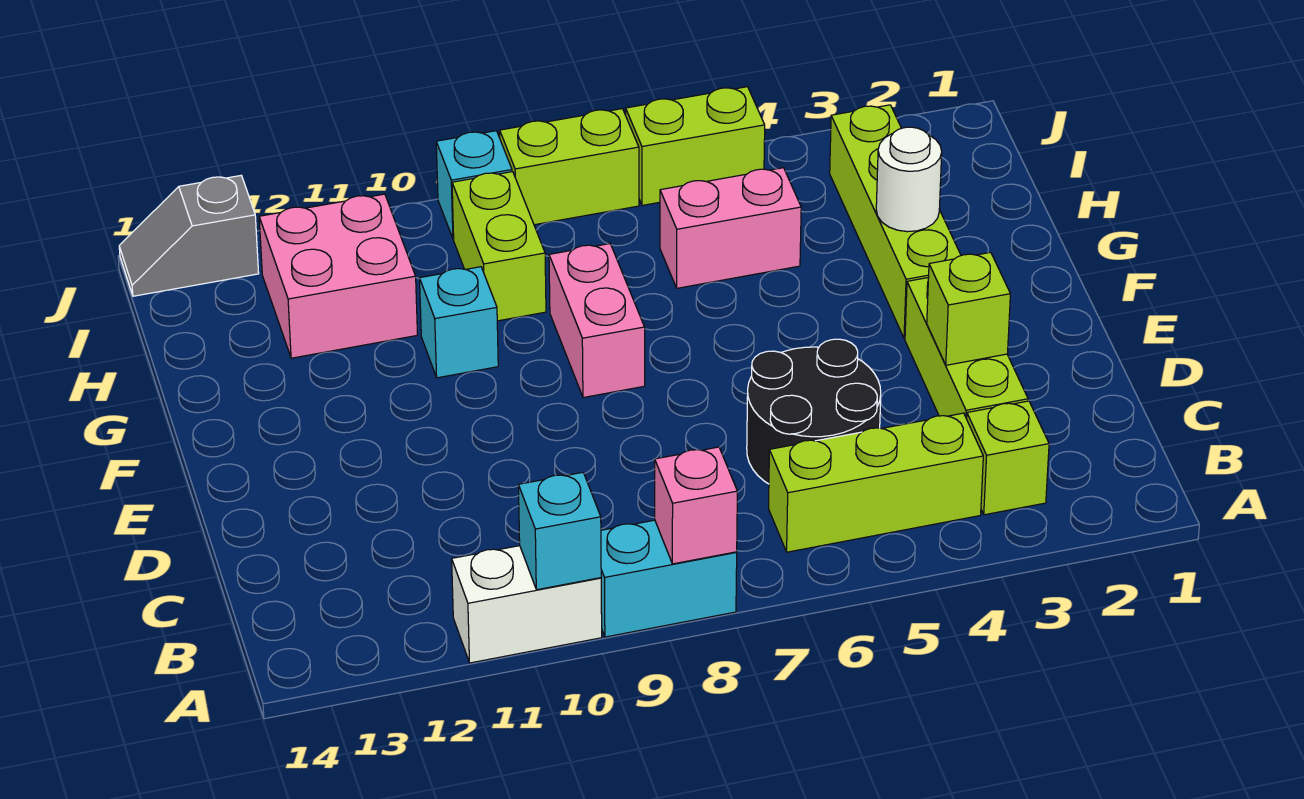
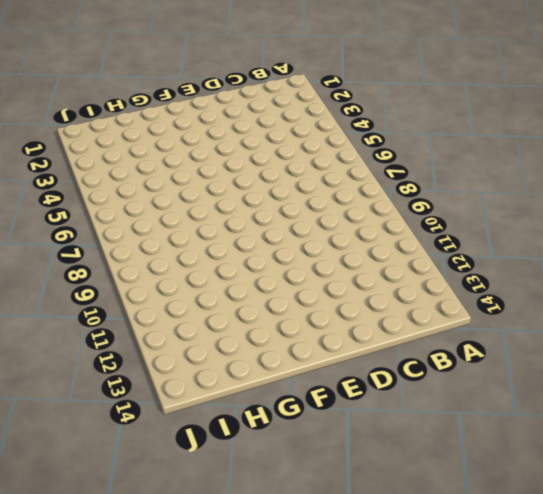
none -> cyan 1x2 brick [601,520,737,637]
none -> white 1x2 brick [452,546,602,663]
none -> lime 1x1 brick [967,401,1049,515]

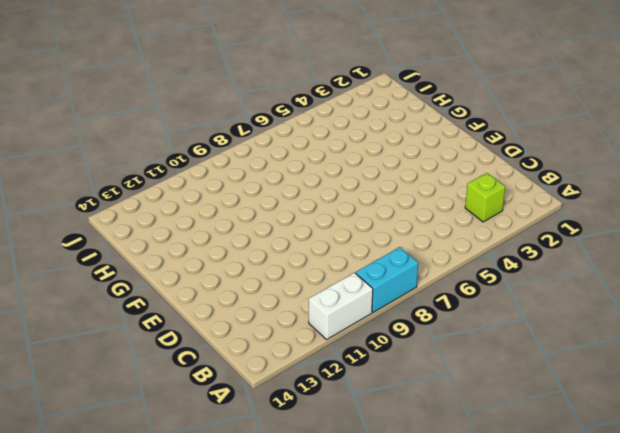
none -> lime 1x3 brick [768,413,983,552]
none -> lime 1x3 brick [905,277,1028,419]
none -> black 2x2 round brick [747,339,881,484]

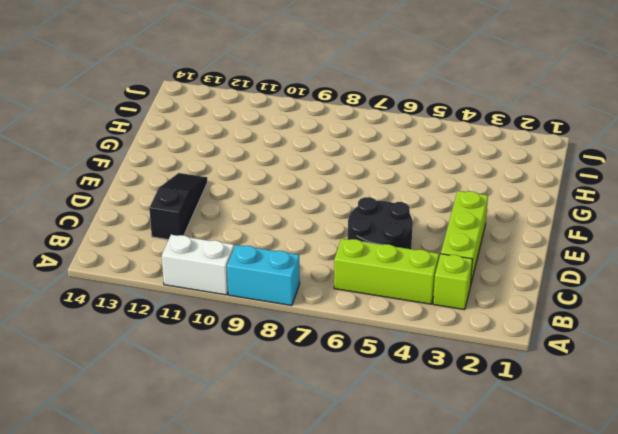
black 1x3 slope [149,173,207,240] -> none
none -> lime 1x4 brick [830,105,961,338]
none -> pink 1x2 brick [549,244,645,398]
none -> cyan 1x1 brick [420,267,498,378]

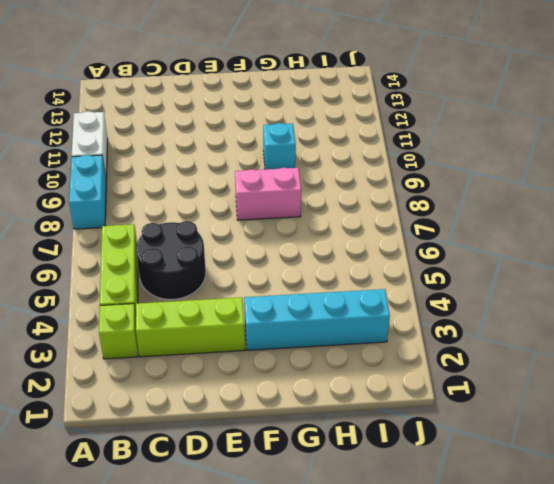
cyan 1x4 brick [244,289,390,350] -> lime 1x4 brick [830,105,961,338]
none -> pink 1x2 brick [660,168,801,288]
none -> lime 1x2 brick [452,172,546,321]
none -> pink 2x2 brick [259,194,418,358]

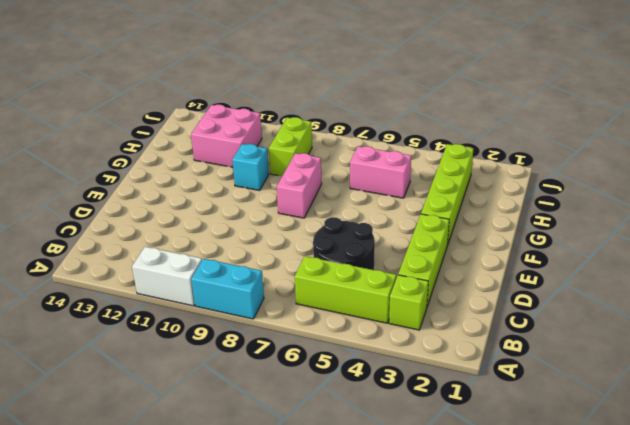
none -> lime 1x2 brick [626,87,765,205]
none -> lime 1x2 brick [500,109,639,225]
none -> cyan 1x1 brick [436,131,512,239]

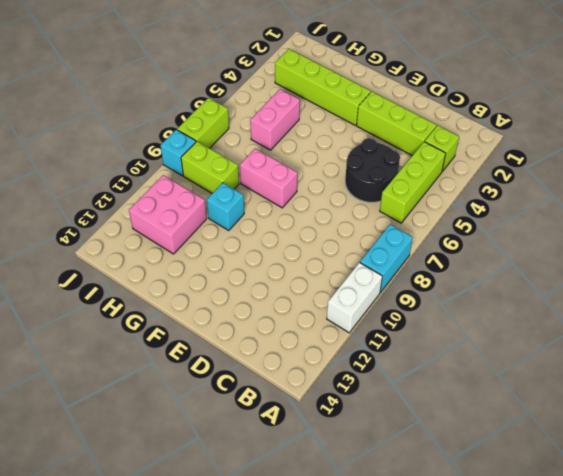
none -> lime 1x2 brick [626,87,765,205]
none -> grey 1x2 slope [119,176,259,296]
none -> pink 1x1 brick [655,447,737,564]

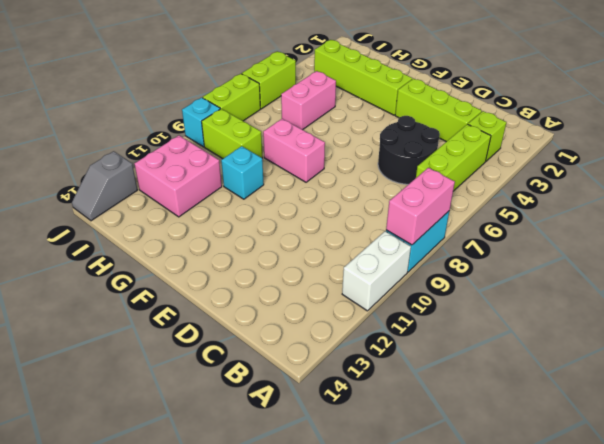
pink 1x2 brick [386,168,455,245] -> pink 1x1 brick [655,447,737,564]
none -> cyan 1x1 brick [518,472,601,590]
none -> lime 1x1 brick [927,252,1010,365]
none -> white 1x1 round brick [876,127,942,232]

